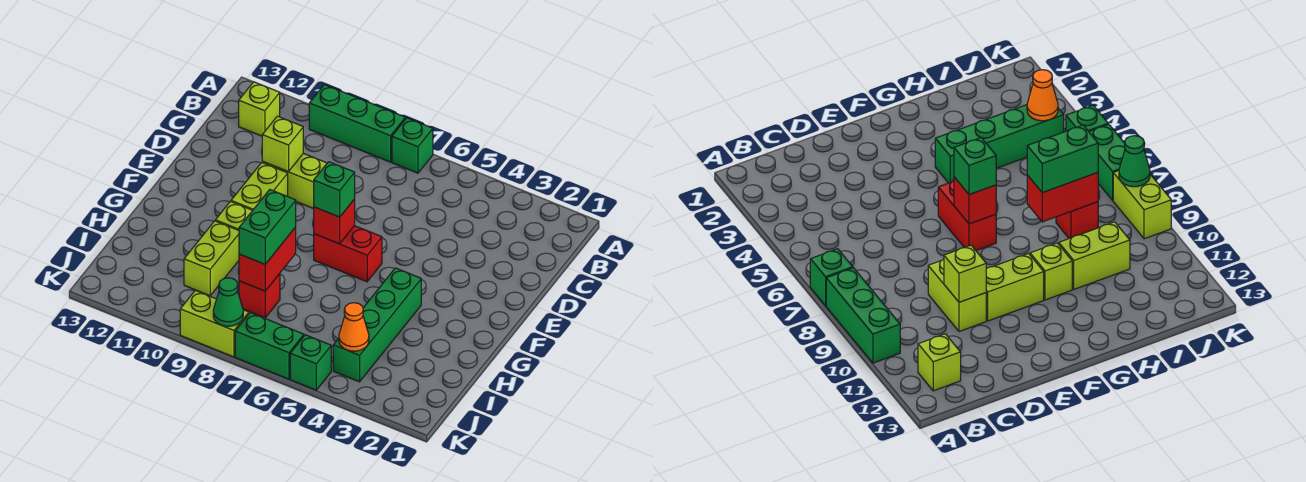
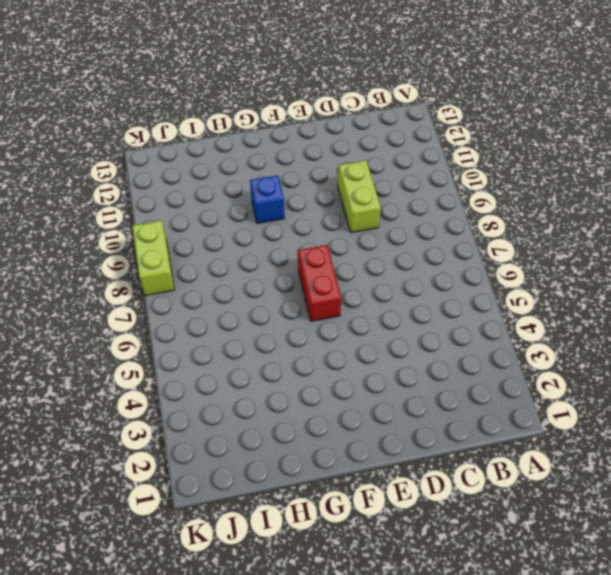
blue 1x1 brick [250,175,285,224] -> lime 1x1 brick [215,202,253,230]
none -> green 1x1 brick [392,118,433,173]
none -> green 1x3 brick [309,85,405,162]
none -> lime 1x1 brick [239,82,280,136]

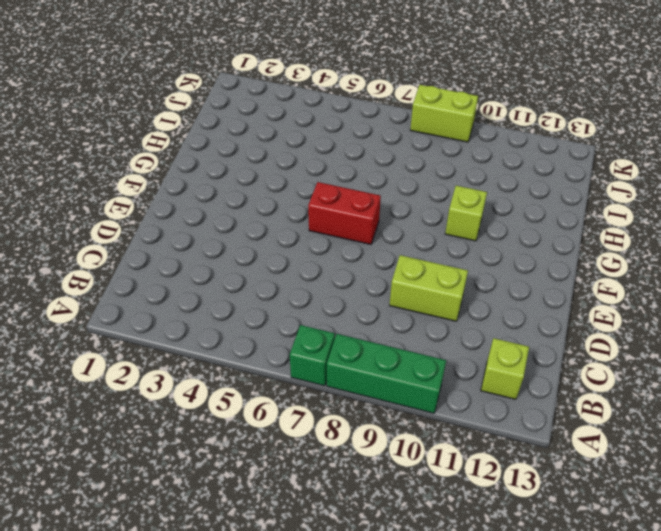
none -> lime 1x2 brick [231,163,288,210]
none -> green 1x4 brick [333,268,421,382]
none -> lime 1x2 brick [184,221,239,296]

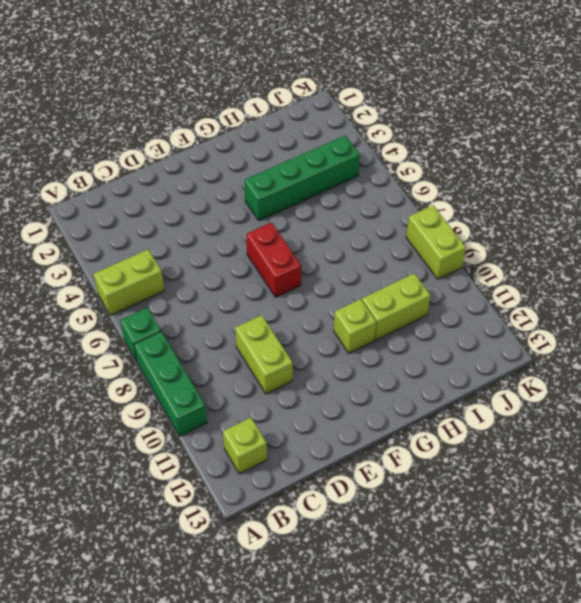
lime 1x2 brick [94,250,164,315] -> lime 1x2 brick moved to [231,163,288,210]
none -> red 1x1 brick [239,274,280,318]
none -> green 1x1 brick [290,335,331,390]
none -> green 1x2 brick [235,313,304,379]

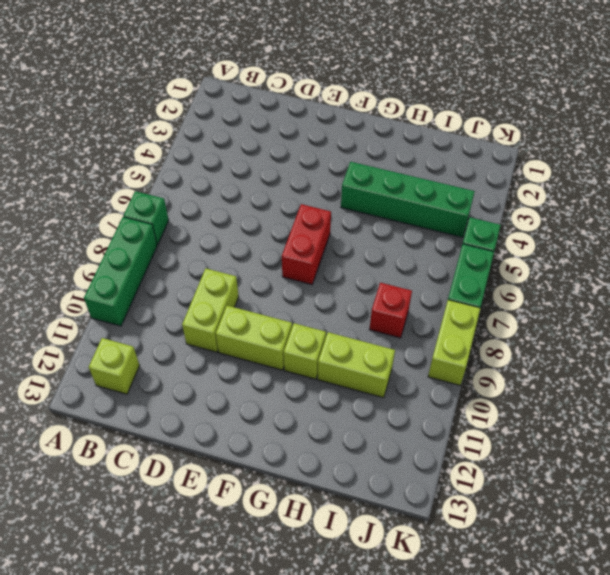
none -> lime 1x1 brick [262,116,303,172]
none -> red 1x1 brick [314,199,355,244]
none -> red 1x2 brick [239,227,296,291]

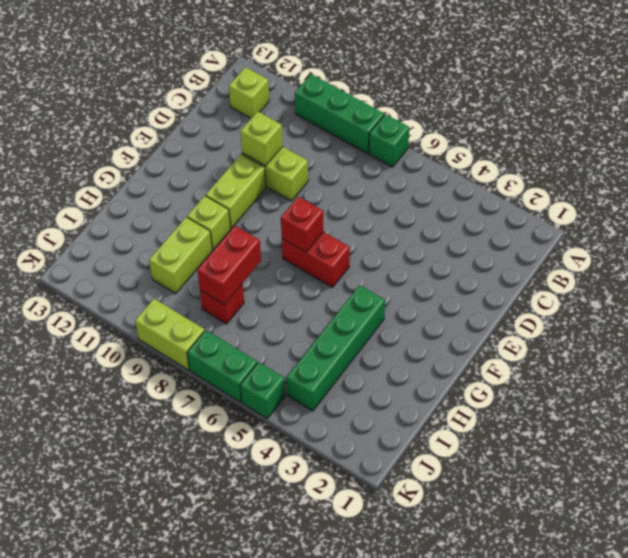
none -> orange 1x1 cone [339,303,369,351]
none -> green 1x1 cone [213,278,243,326]
none -> green 1x1 brick [314,162,355,217]

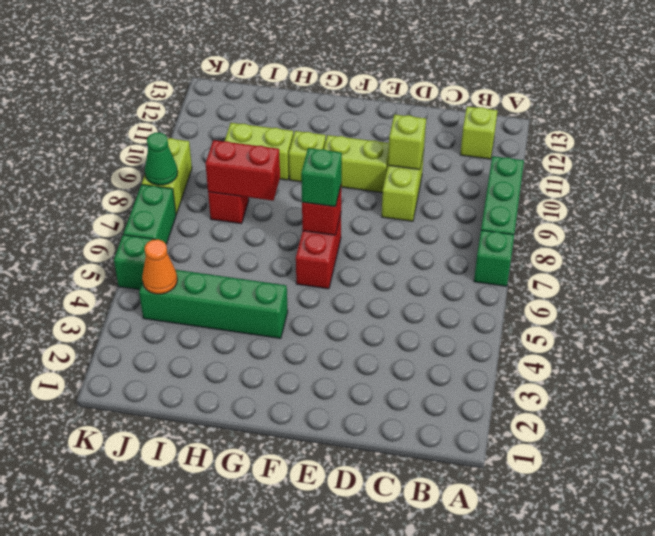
none -> green 1x2 brick [239,190,296,264]

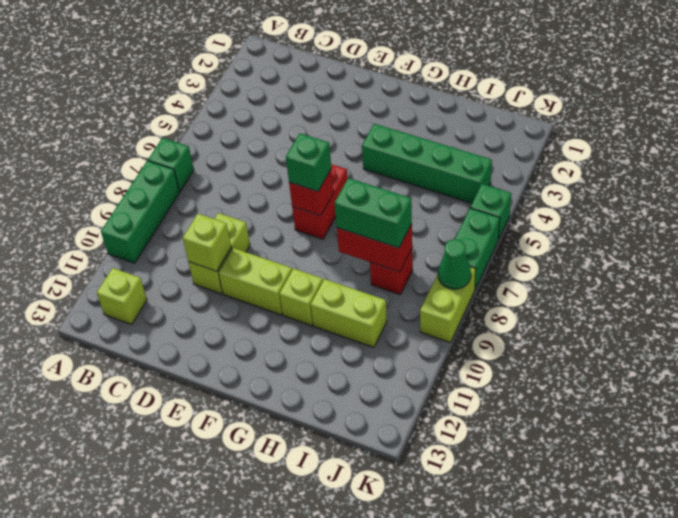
none -> orange 1x1 cone [339,303,369,351]

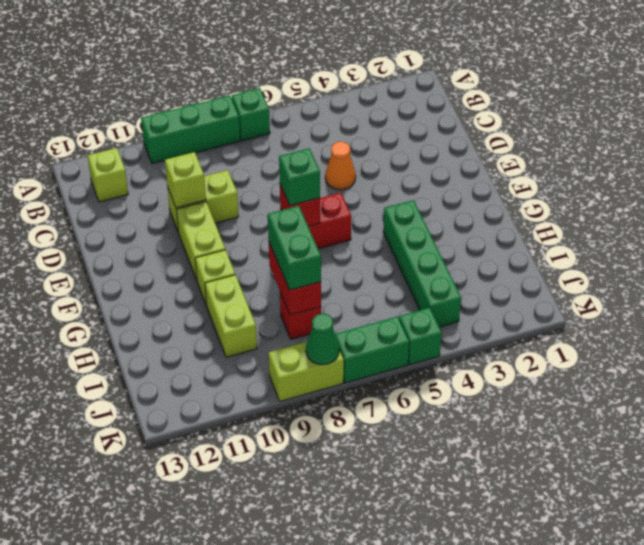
orange 1x1 cone [325,142,356,190] -> orange 1x1 cone moved to [339,303,369,351]

